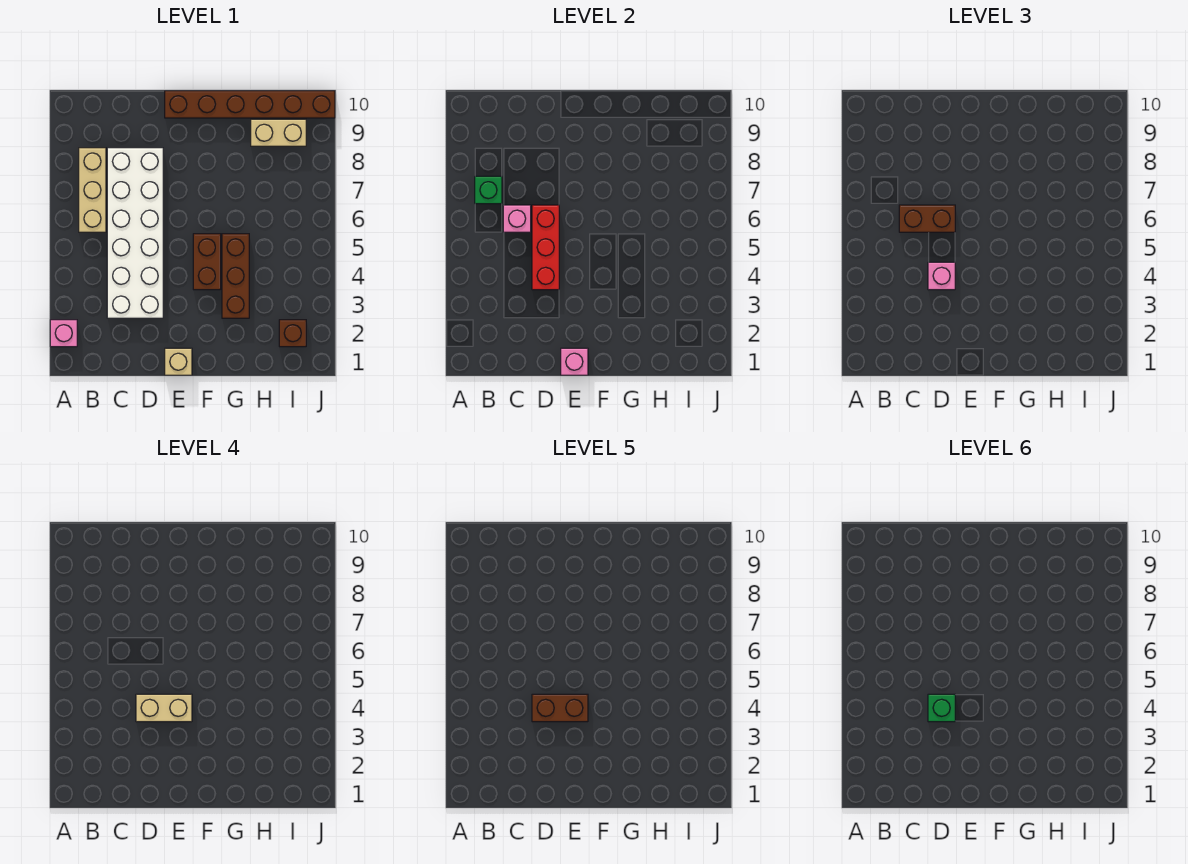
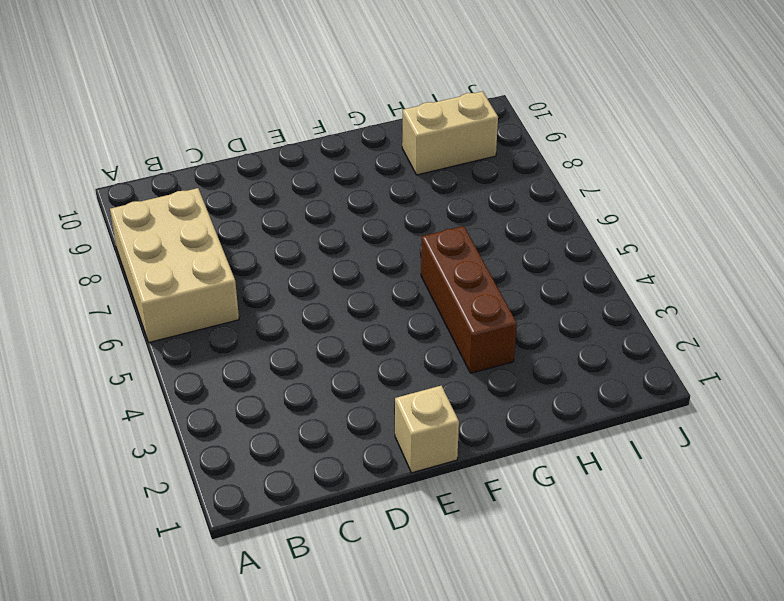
tan 2x3 brick [110,188,239,342] -> tan 1x3 brick [79,148,106,232]
none -> pink 1x1 brick [50,320,77,347]
none -> white 2x6 brick [107,148,163,318]
none -> brown 1x6 brick [165,91,335,118]

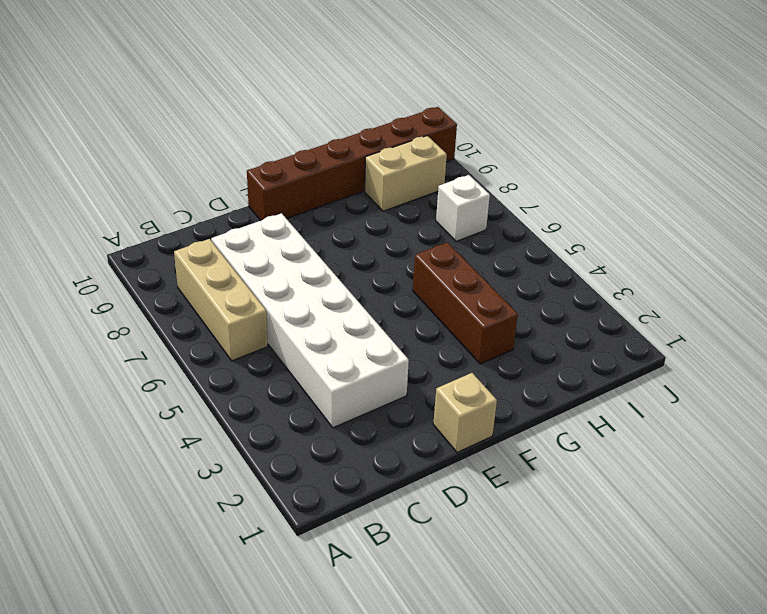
white 1x1 brick [436,175,490,241] -> none
none -> pink 1x1 brick [50,320,77,347]
none -> brown 1x2 brick [193,234,221,290]
none -> brown 1x1 brick [279,320,306,347]

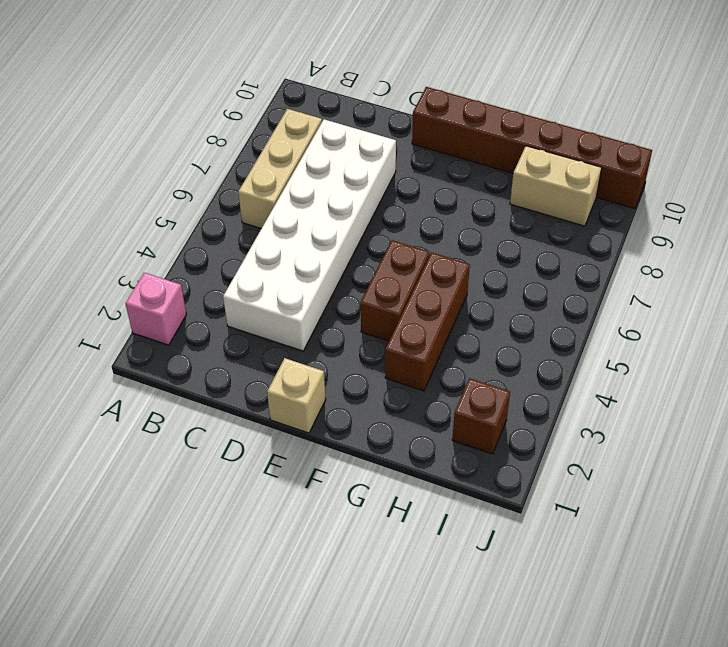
none -> green 1x1 brick [475,176,502,204]
none -> pink 1x1 brick [503,205,531,232]
none -> red 1x3 brick [532,205,559,290]

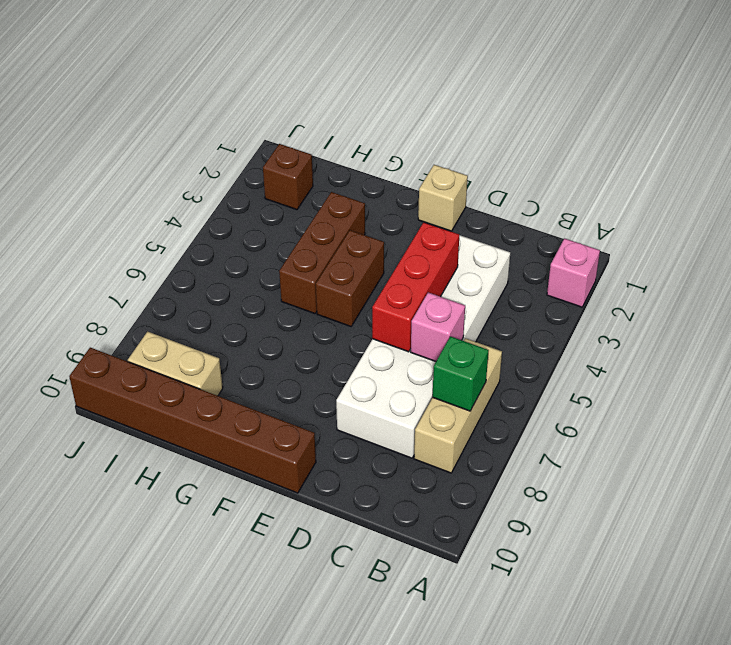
none -> pink 1x1 brick [561,348,588,375]
none -> brown 1x2 brick [899,205,955,232]
none -> pink 1x1 brick [928,262,955,290]

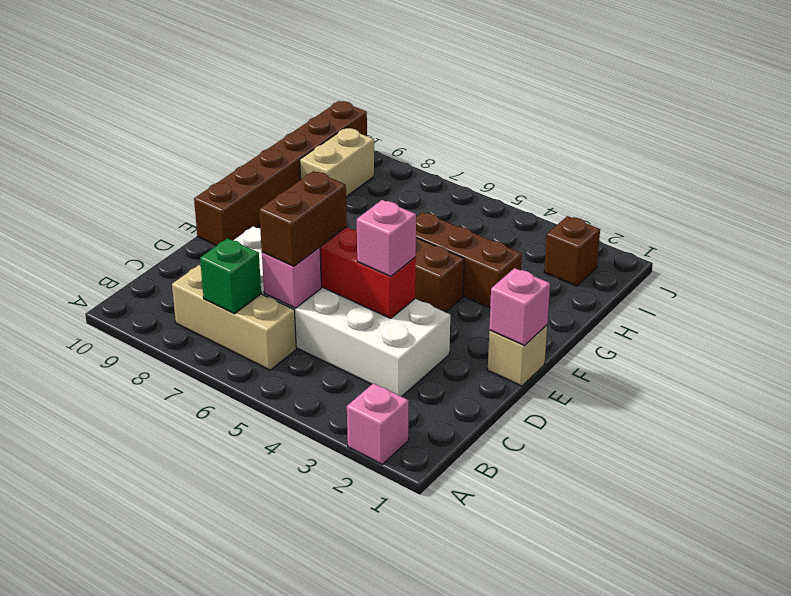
none -> tan 1x2 brick [136,694,192,722]
none -> brown 1x2 brick [532,694,588,722]
none -> green 1x1 brick [928,694,955,722]

